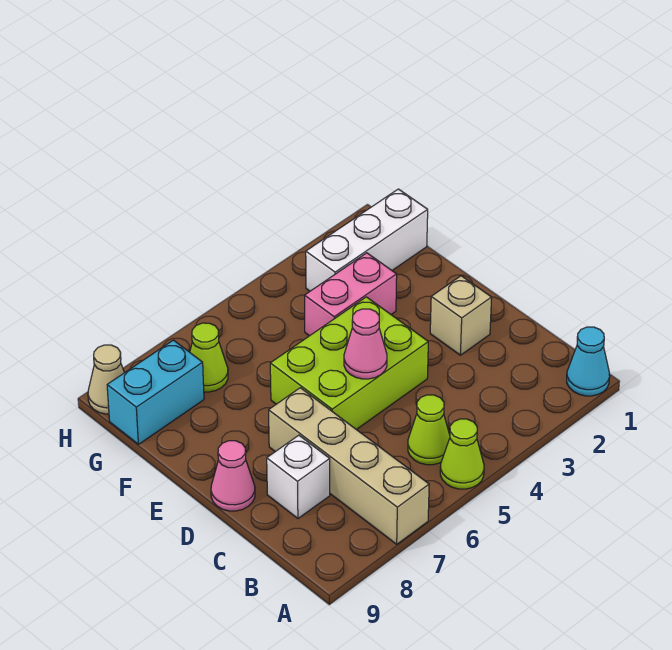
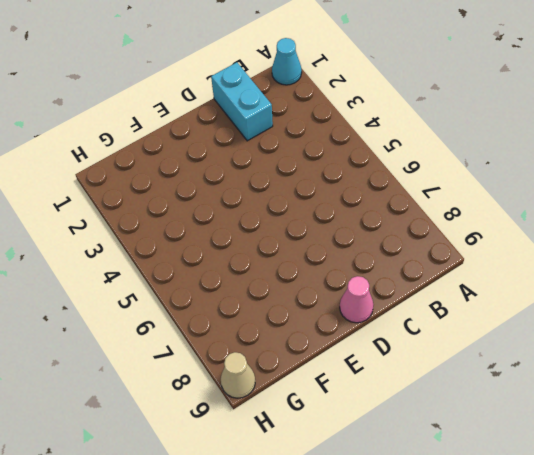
cyan 1x2 brick [211,62,273,141] -> cyan 1x2 brick moved to [107,340,204,444]
none -> lime 1x1 cone [440,419,484,489]
none -> tan 1x4 brick [269,388,429,544]
none -> lime 1x1 cone [408,395,450,465]

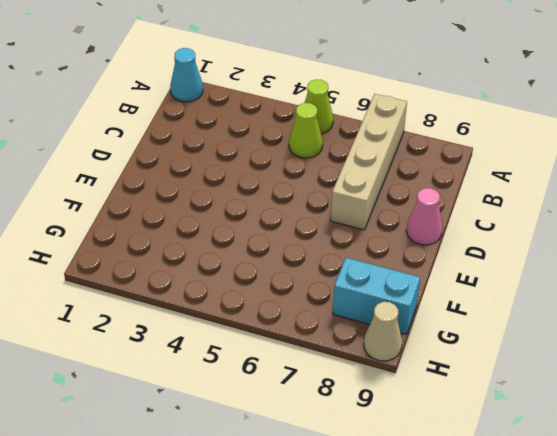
none -> white 1x1 brick [267,435,330,518]
none -> tan 1x1 brick [430,276,492,355]
none -> lime 2x3 brick [270,297,428,429]

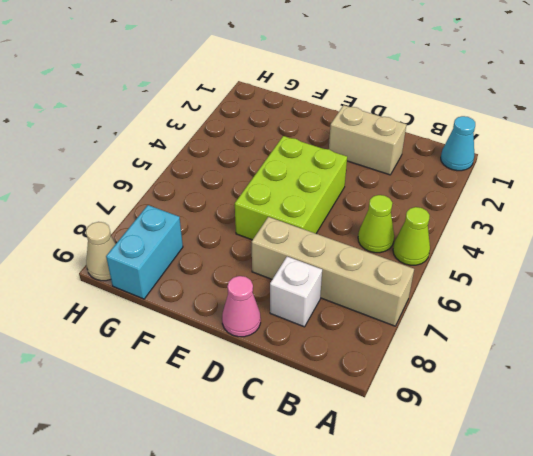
tan 1x2 brick [329,105,406,175] -> tan 1x1 brick [430,276,492,355]
none -> pink 1x2 brick [305,253,397,336]
none -> white 1x3 brick [306,189,428,291]
none -> lime 1x1 cone [190,323,228,392]

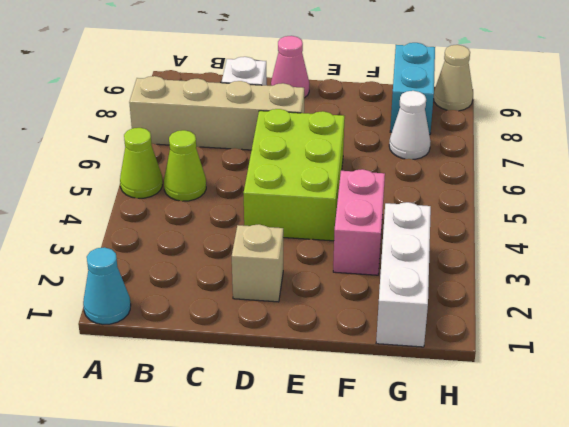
white 1x1 cone [389,91,431,159] -> lime 1x1 cone [190,323,228,392]
none -> pink 1x1 cone [344,309,387,379]

